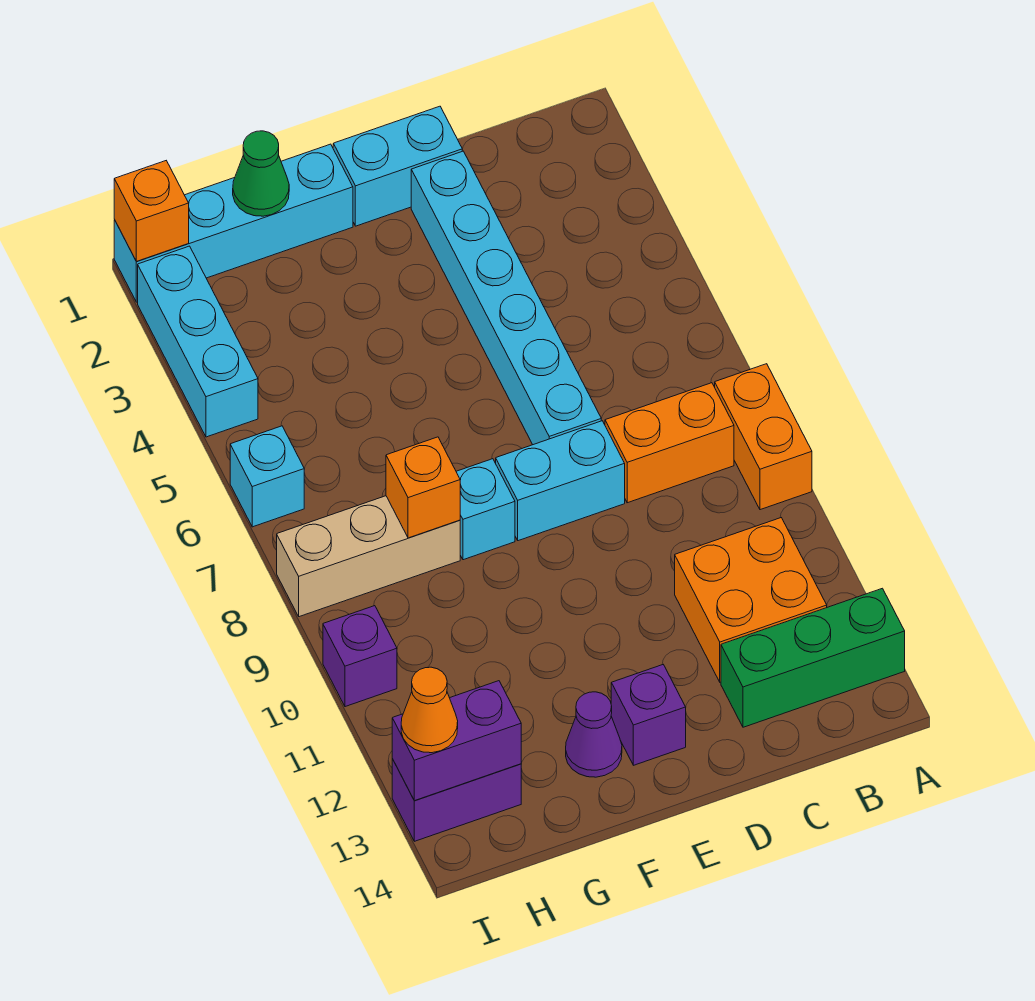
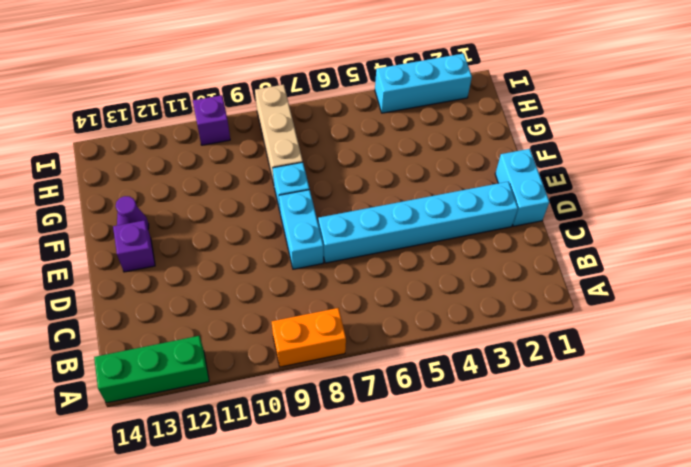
green 1x3 brick [94,336,209,403] -> green 1x3 brick turned to [721,588,905,727]
none -> orange 1x2 brick [605,383,734,503]
none -> orange 2x2 brick [675,518,827,682]
none -> cyan 1x4 brick [114,144,353,302]

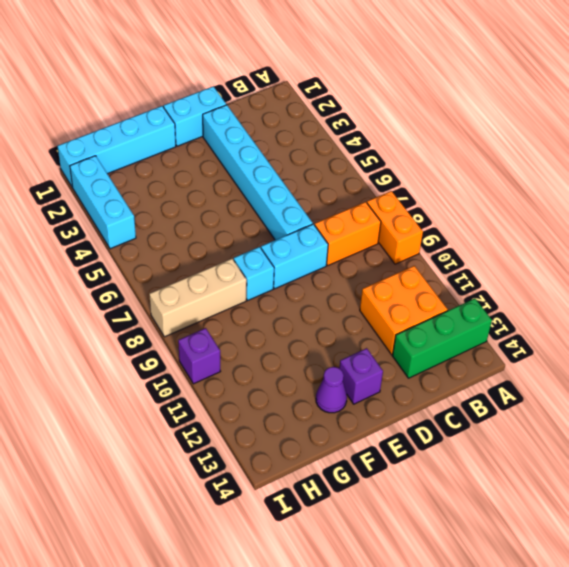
none -> purple 1x2 brick [392,759,521,841]
none -> cyan 1x1 brick [230,426,304,527]
none -> green 1x1 cone [233,131,289,216]

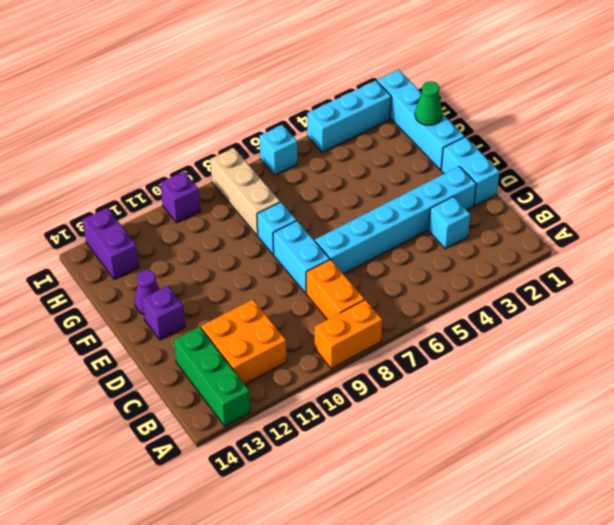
cyan 1x1 brick [429,197,470,249] -> none
none -> orange 1x1 brick [386,437,460,538]
none -> purple 1x2 brick [392,681,521,801]
none -> orange 1x1 brick [114,161,189,261]

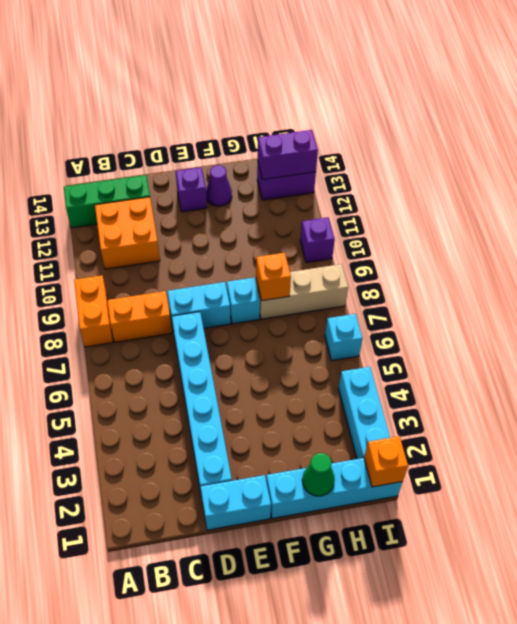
none -> orange 1x1 cone [401,667,458,753]

